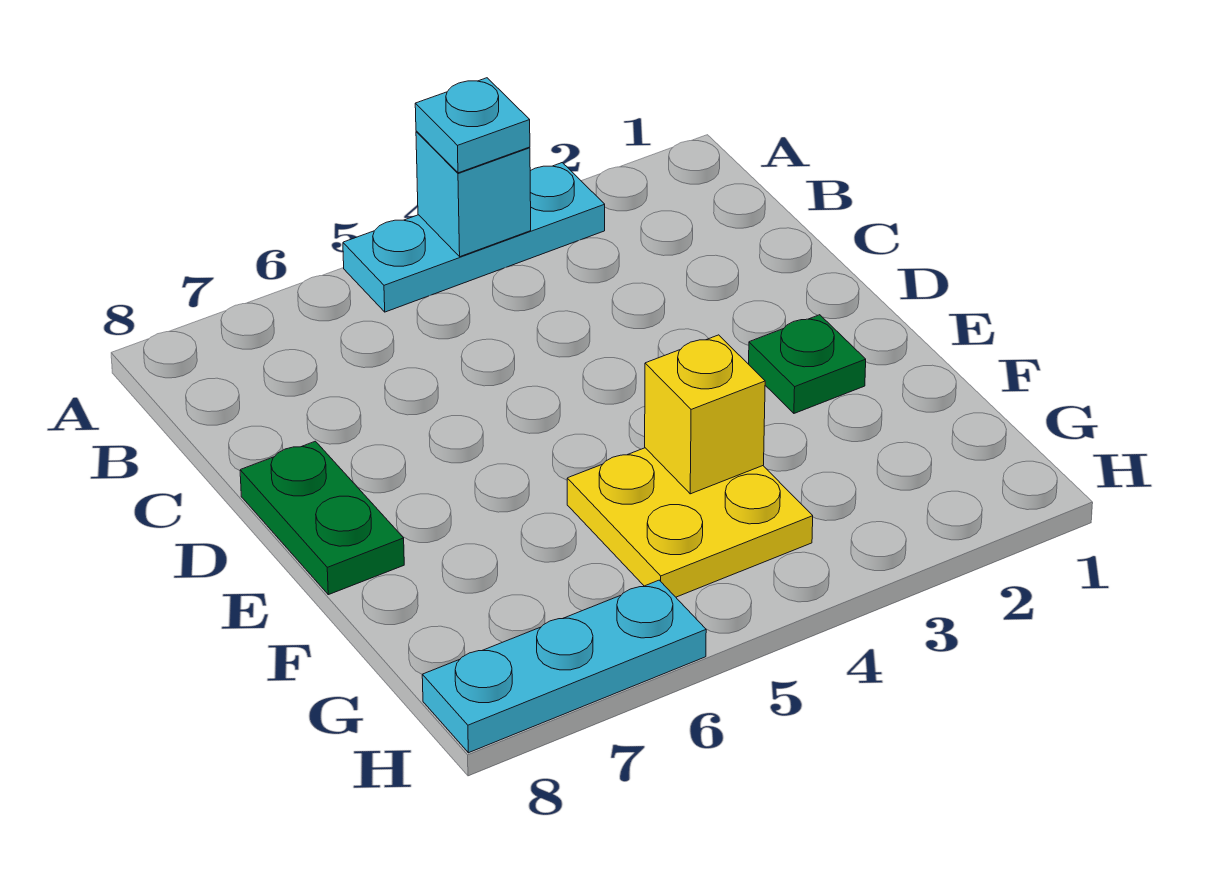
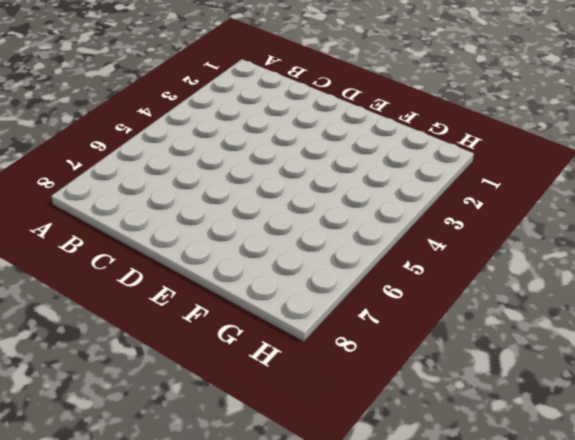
none -> cyan 1x3 plate [343,163,605,312]
none -> green 1x2 plate [240,441,404,595]

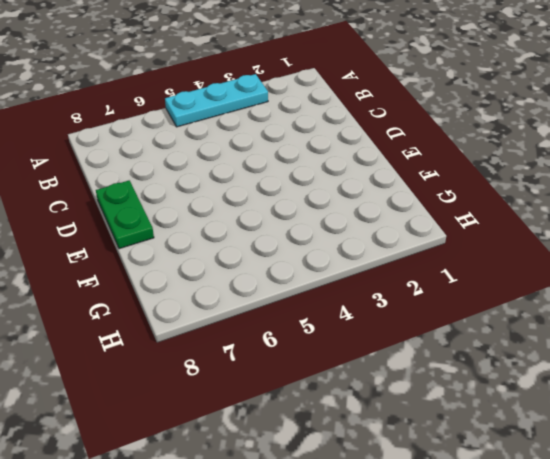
none -> green 1x1 plate [749,315,866,413]
none -> yellow 2x2 plate [567,448,813,597]

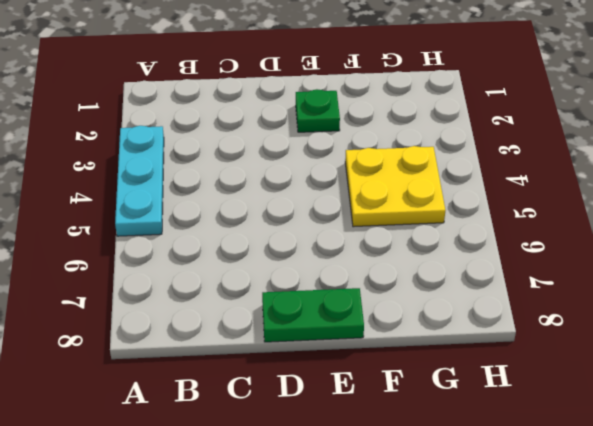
none -> cyan 1x3 plate [422,580,706,753]
none -> cyan 1x1 brick [416,131,531,257]

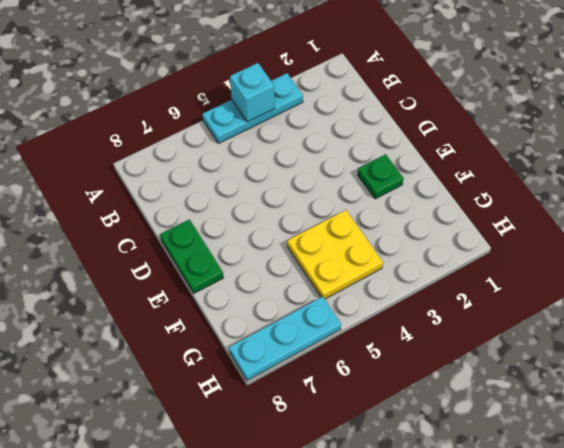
none -> yellow 1x1 brick [645,335,765,494]
none -> cyan 1x1 plate [415,78,530,173]

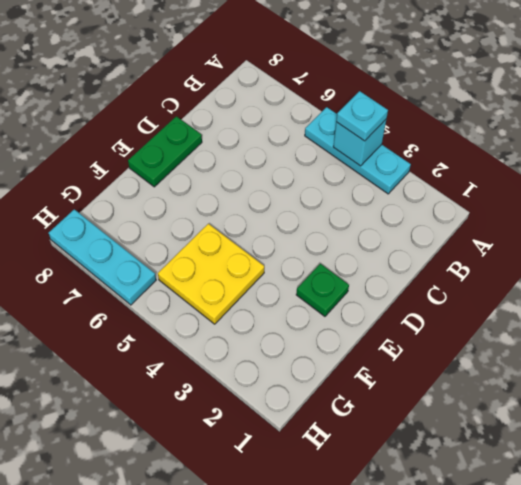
none -> yellow 1x1 brick [645,335,765,494]

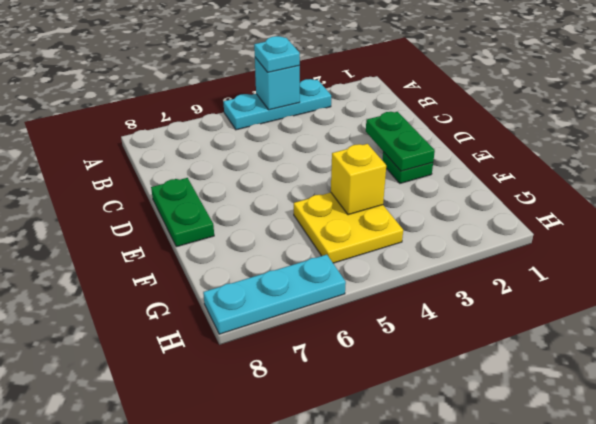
green 1x2 plate [366,112,435,171] -> none

